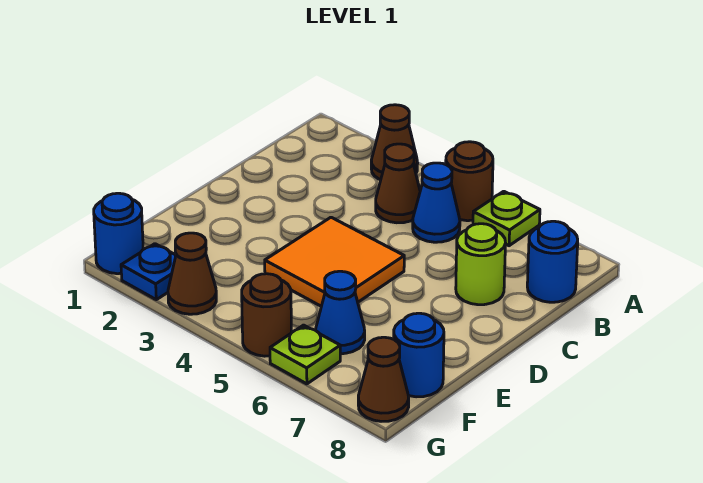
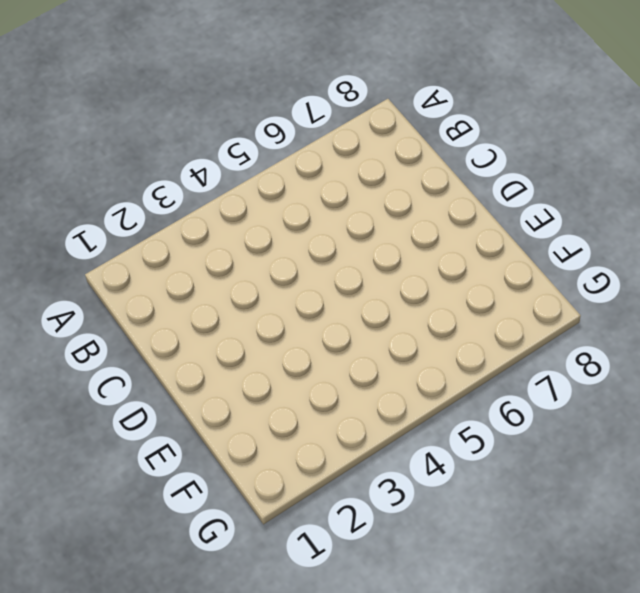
none -> brown 1x1 cone [371,105,418,180]
none -> brown 1x1 round brick [446,142,493,221]
none -> lime 1x1 plate [473,191,540,246]

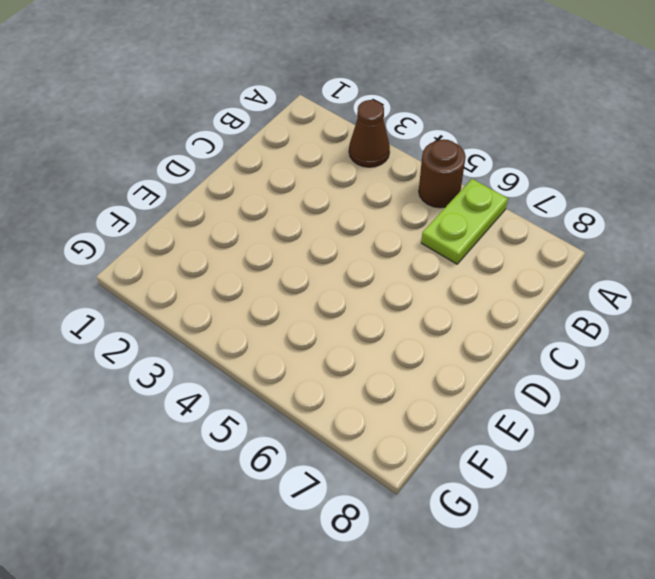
lime 1x2 plate [421,179,508,264] -> lime 1x1 plate [473,191,540,246]
none -> brown 1x1 cone [376,144,420,223]
none -> blue 1x1 cone [413,163,460,242]
none -> blue 1x1 round brick [527,221,578,302]

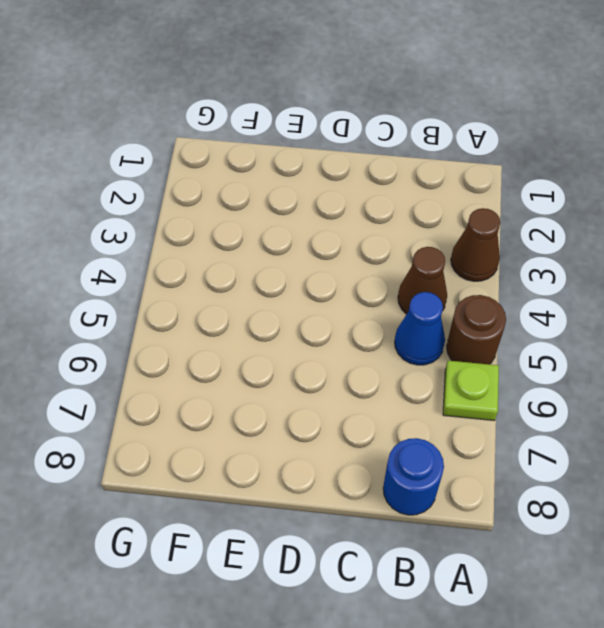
none -> lime 1x1 round brick [456,224,506,305]
none -> orange 2x2 tile [265,217,404,306]
none -> blue 1x1 cone [316,271,365,354]

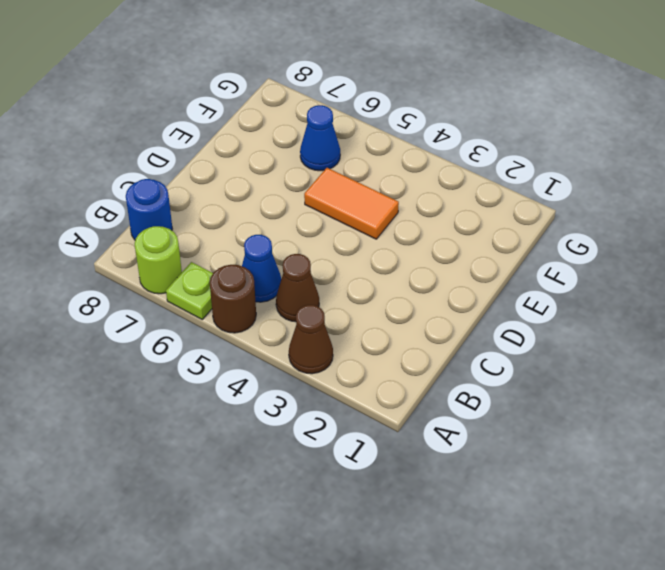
lime 1x1 round brick [135,226,182,294] -> lime 1x1 round brick moved to [456,224,506,305]
orange 1x2 tile [304,168,399,239] -> orange 2x2 tile [265,217,404,306]
none -> blue 1x1 round brick [394,313,444,397]
none -> blue 1x1 round brick [94,193,143,274]
none -> blue 1x1 plate [121,244,176,300]

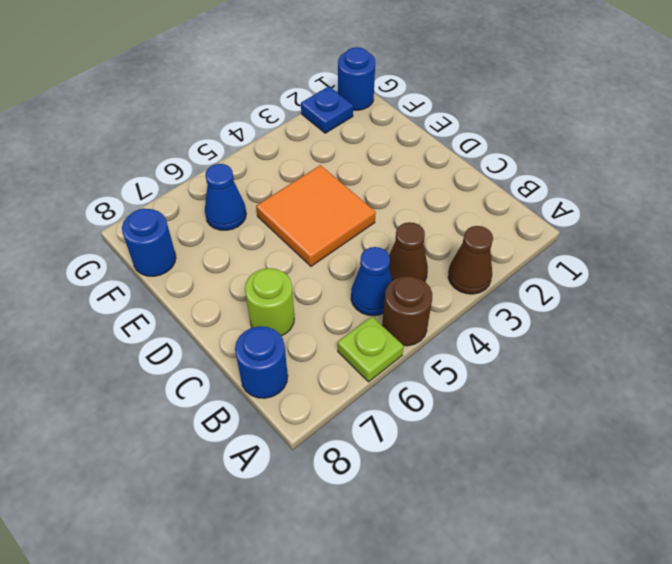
none -> brown 1x1 cone [168,233,216,314]
none -> brown 1x1 round brick [242,274,291,356]
none -> lime 1x1 plate [270,325,340,384]

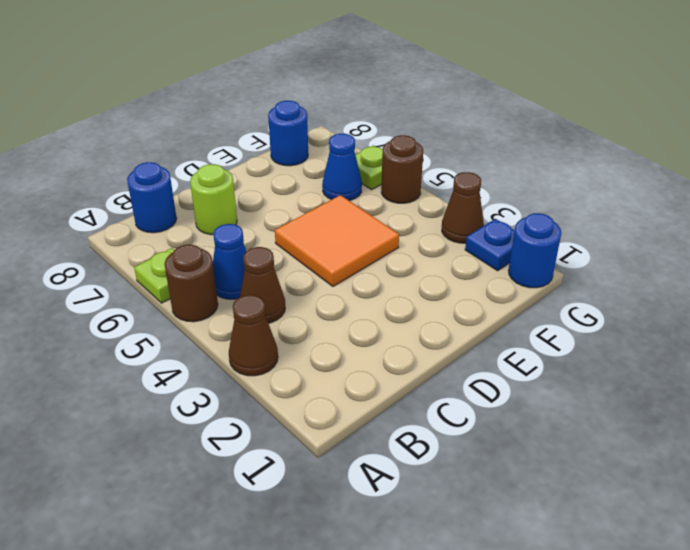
none -> brown 1x1 cone [358,337,409,421]

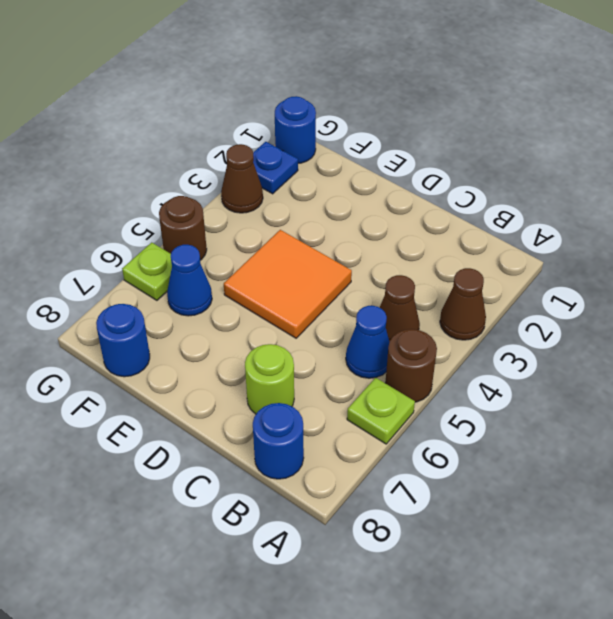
none -> brown 1x1 cone [358,337,409,421]

